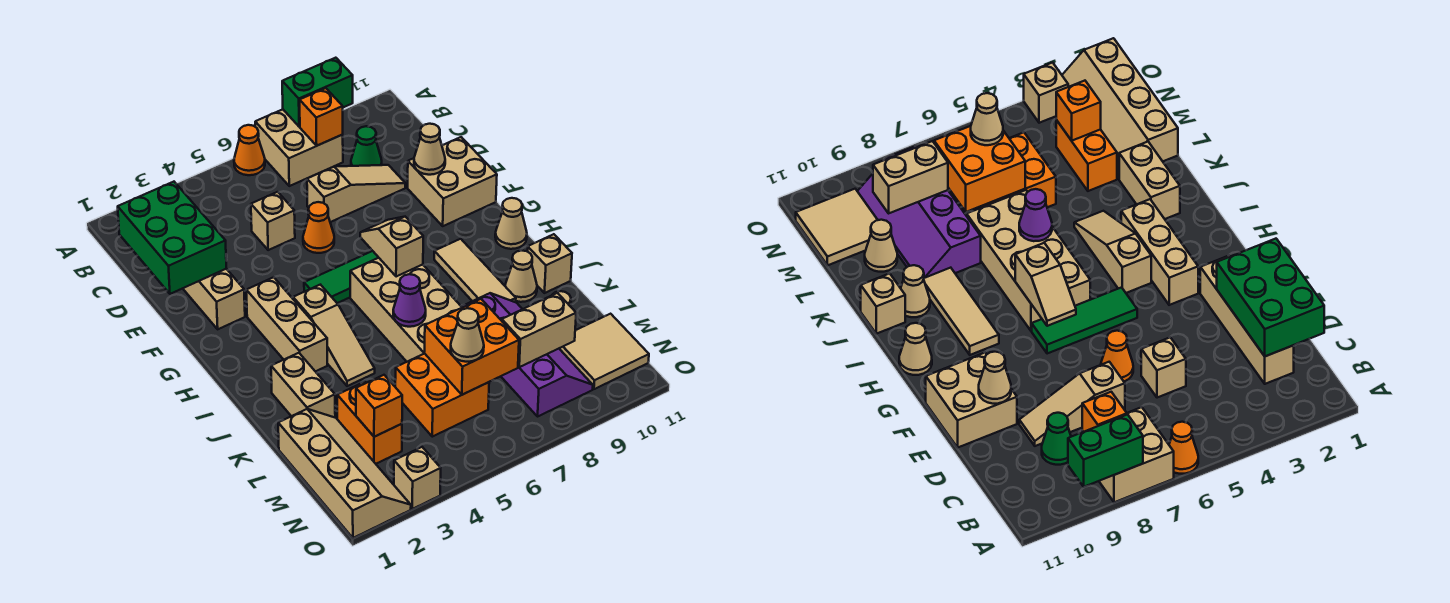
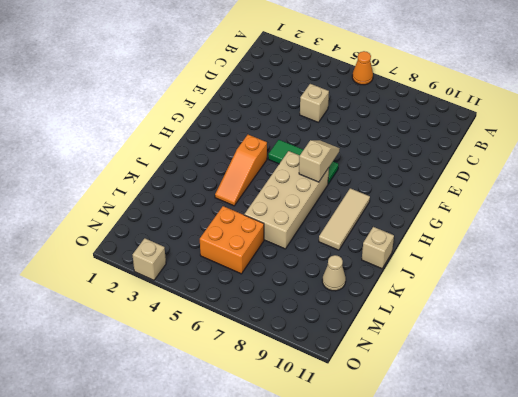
orange 1x3 slope [215,135,267,206] -> tan 1x3 slope [293,285,375,386]
none -> tan 2x2 brick [255,109,343,186]
none -> tan 1x4 brick [183,269,245,329]
none -> green 1x1 cone [351,126,382,166]
none -> tan 1x3 slope [307,165,405,222]

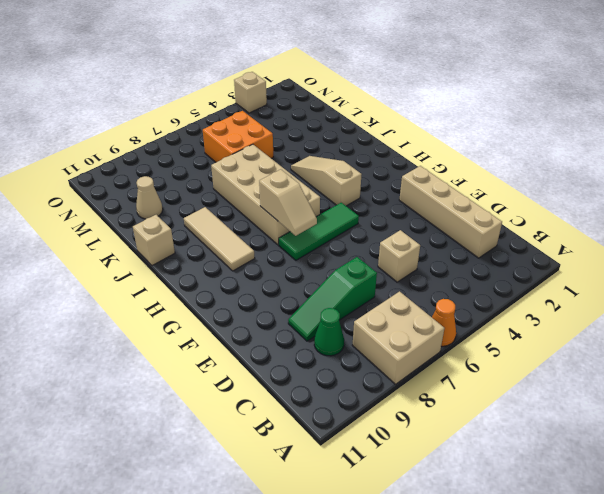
green 1x3 slope [288,257,377,341] -> tan 1x3 slope [307,165,405,222]
none -> orange 1x1 cone [303,202,334,253]
none -> tan 2x2 brick [408,137,497,226]
none -> tan 1x3 brick [246,277,327,371]
none -> tan 1x1 cone [495,198,527,249]

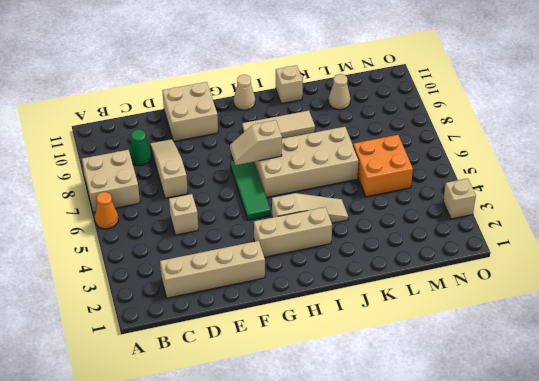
none -> orange 1x1 cone [303,202,334,253]
none -> tan 1x2 brick [271,353,335,417]
none -> tan 1x1 cone [505,250,537,302]
none -> purple 2x4 slope [463,293,593,416]

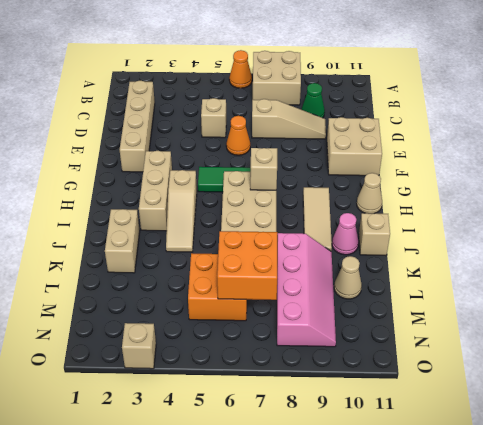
pink 1x1 cone [332,213,359,255] -> tan 1x1 cone [505,250,537,302]
pink 2x4 slope [277,233,336,347] -> purple 2x4 slope [463,293,593,416]
none -> tan 2x4 slope [278,409,411,538]
none -> orange 1x2 brick [337,382,402,464]
none -> tan 2x2 tile [559,314,649,389]
none -> green 1x2 brick [282,58,353,127]

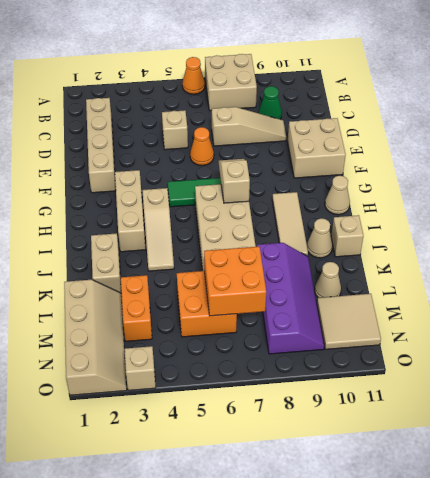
none -> green 1x2 brick [282,58,353,127]
none -> orange 1x1 brick [300,88,343,146]
none -> green 2x3 brick [118,182,226,294]
none -> tan 1x1 cone [414,124,445,175]

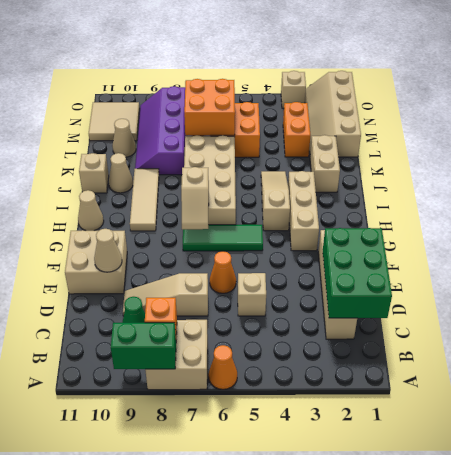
none -> purple 1x1 cone [393,274,426,327]
none -> orange 1x1 brick [356,375,402,437]
none -> tan 1x2 brick [502,293,576,367]
none -> tan 1x1 cone [451,308,484,362]

